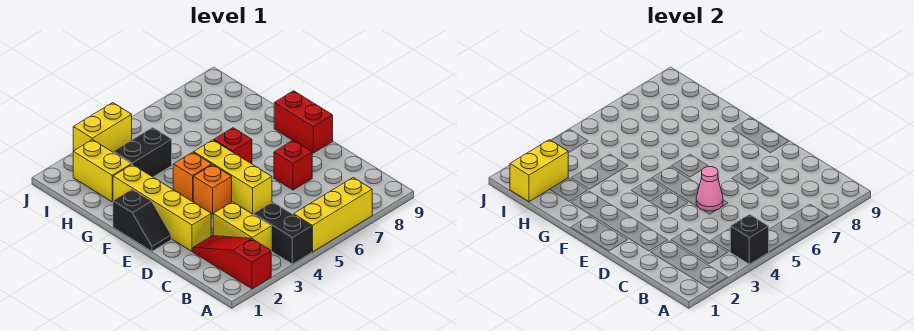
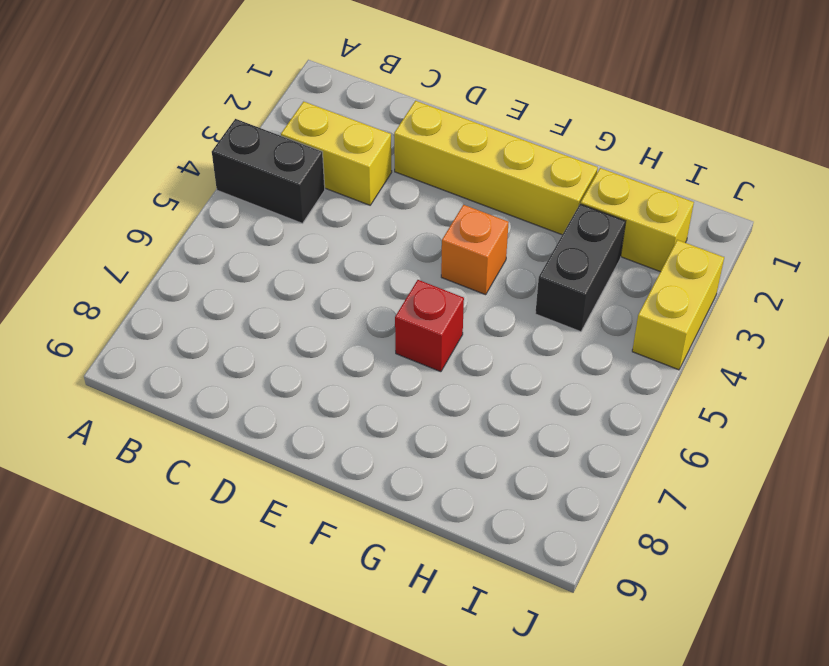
none -> red 1x3 slope [193,236,271,289]
none -> yellow 1x3 brick [294,178,372,252]
none -> yellow 1x3 brick [194,140,272,214]

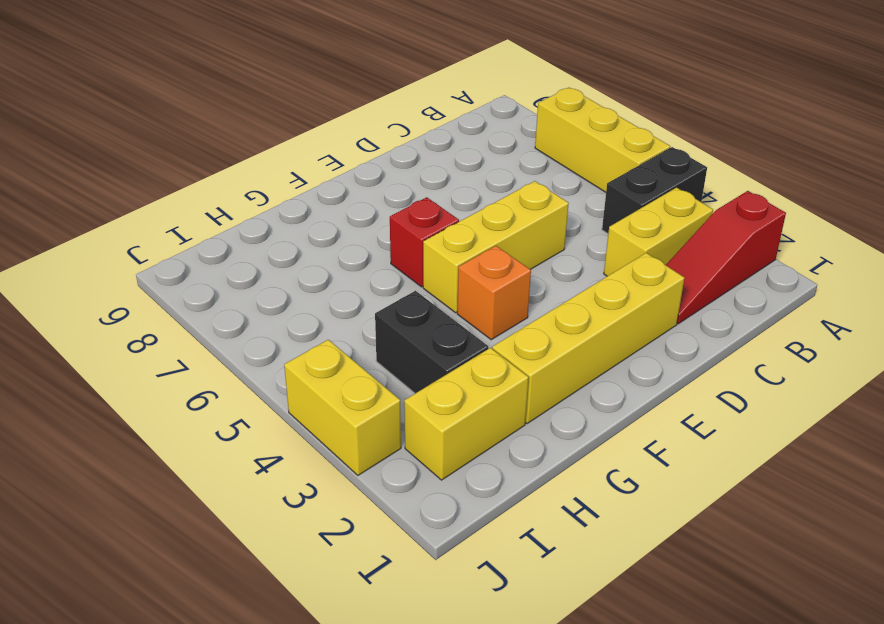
none -> red 1x1 brick [274,140,312,190]
none -> black 1x2 slope [113,189,171,251]
none -> orange 1x1 brick [193,165,232,214]

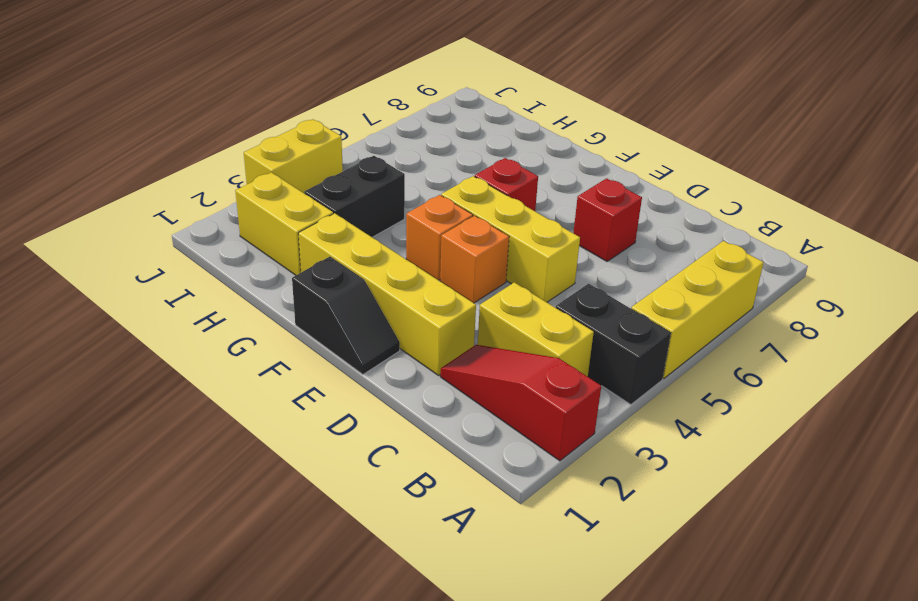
none -> red 1x2 brick [274,91,333,153]
none -> black 1x1 brick [730,214,769,264]
none -> pink 1x1 cone [696,166,723,211]

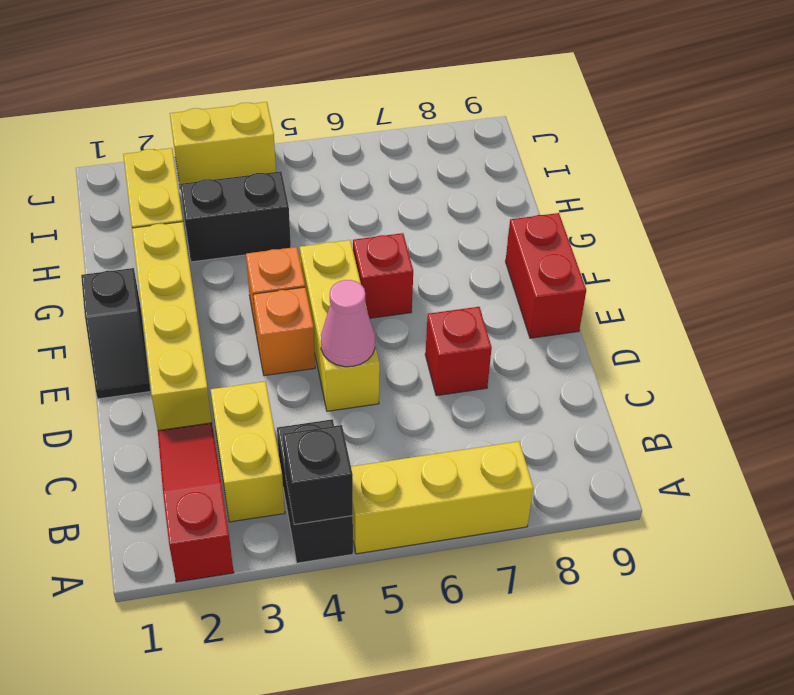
none -> yellow 1x2 brick [510,140,568,202]

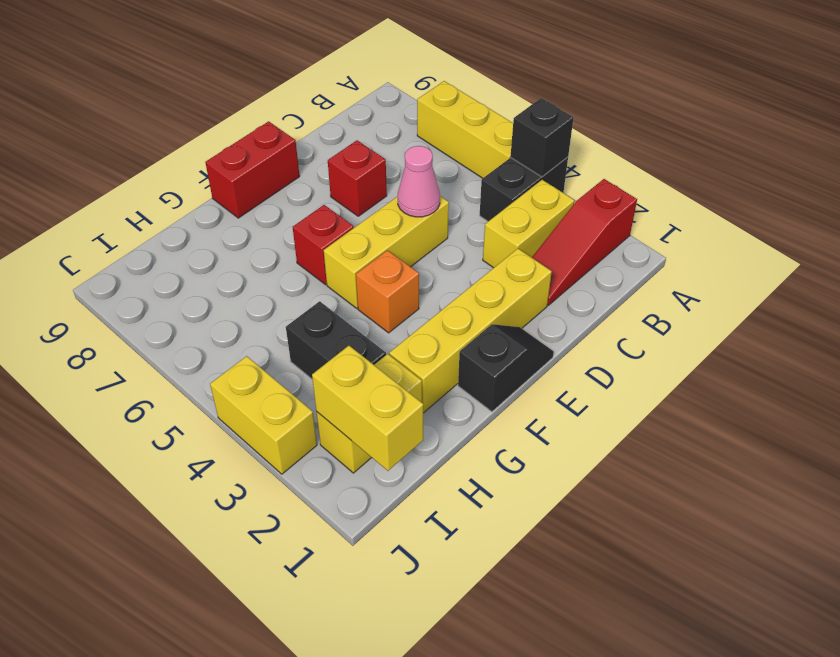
none -> orange 1x1 brick [193,165,232,214]

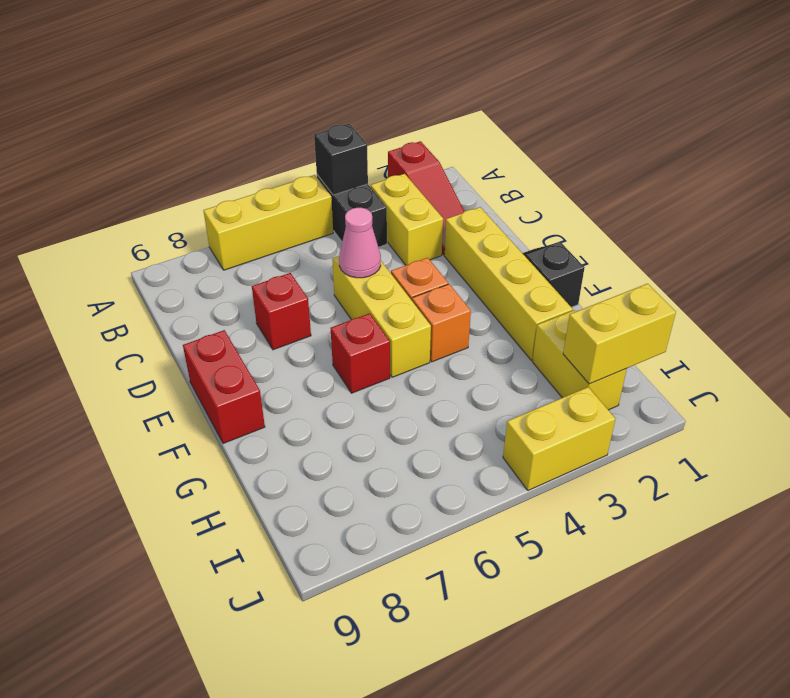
none -> black 1x2 brick [113,127,172,177]

